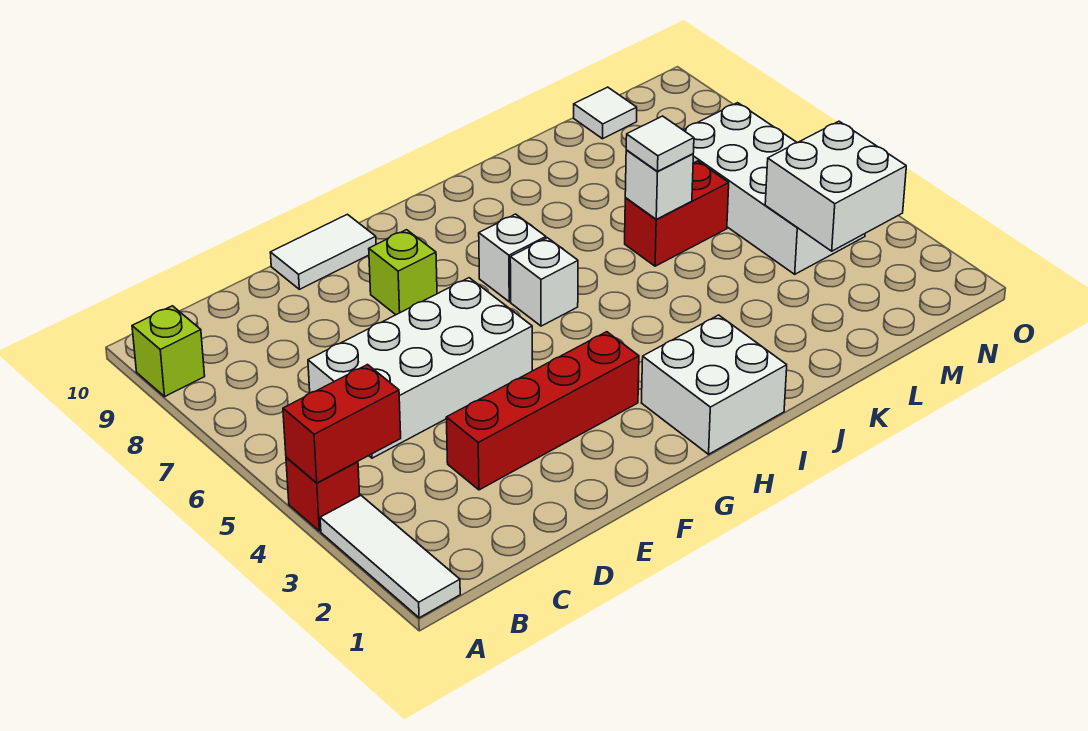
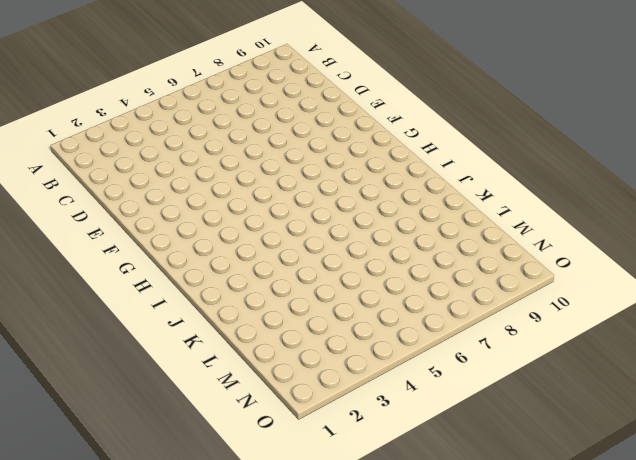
none -> white 1x3 tile [320,496,460,618]
none -> red 1x1 brick [286,457,360,531]
none -> lime 1x1 brick [132,306,205,396]

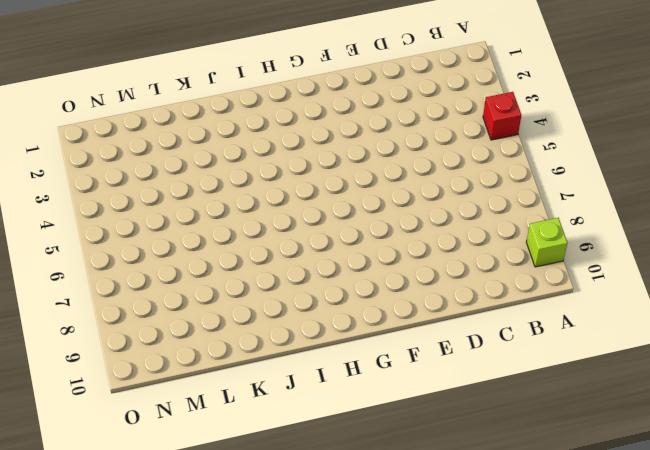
none -> white 1x3 tile [320,496,460,618]
none -> white 2x4 brick [308,278,532,458]
none -> red 1x4 brick [446,332,639,490]

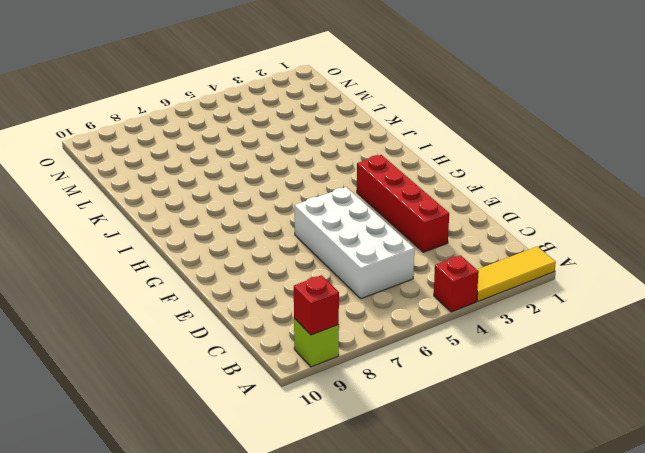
yellow 1x3 tile [477,246,556,301] -> white 1x3 tile [320,496,460,618]
red 1x1 brick [294,275,339,335] -> none
none -> white 1x2 tile [270,214,376,289]
none -> lime 1x1 brick [369,230,437,315]
none -> white 2x2 brick [642,315,787,454]

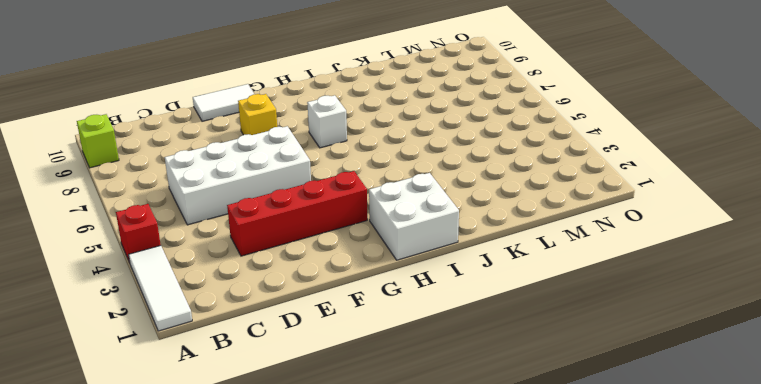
yellow 1x1 brick [238,94,277,135] -> lime 1x1 brick [369,230,437,315]
none -> white 1x1 brick [510,238,578,326]
none -> red 1x2 brick [625,161,729,266]
none -> white 2x4 brick [684,103,865,274]

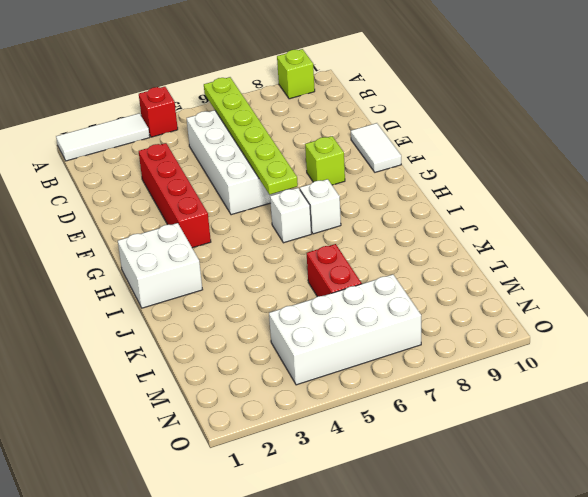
lime 1x6 plate [204,77,298,195] -> none
none -> white 1x1 tile [574,87,637,139]
none -> red 1x2 brick [283,365,401,483]
none -> white 1x1 brick [625,150,693,219]

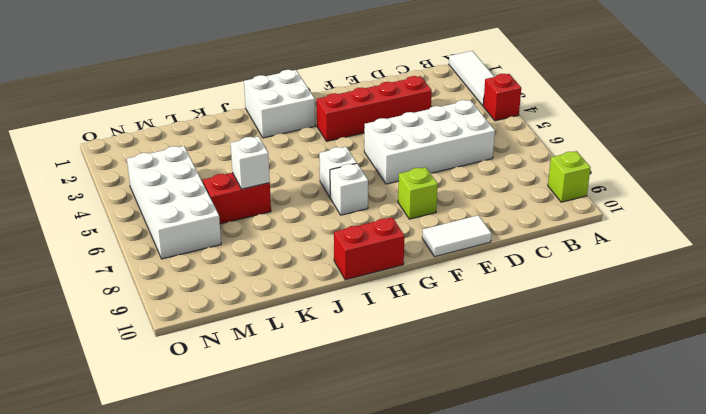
red 1x2 brick [334,217,404,280] -> red 1x2 brick moved to [283,365,401,483]
none -> white 1x1 tile [574,87,637,139]
none -> white 2x2 brick [765,121,906,251]
none -> white 1x1 tile [626,116,694,171]

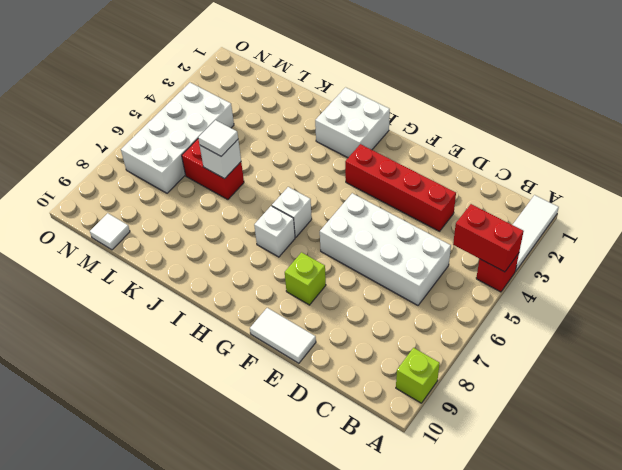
none -> white 2x2 brick [765,121,906,251]

